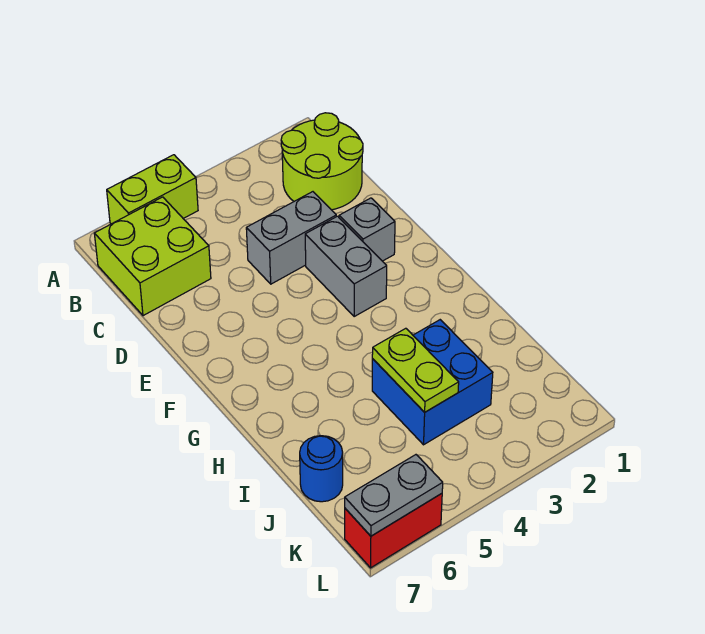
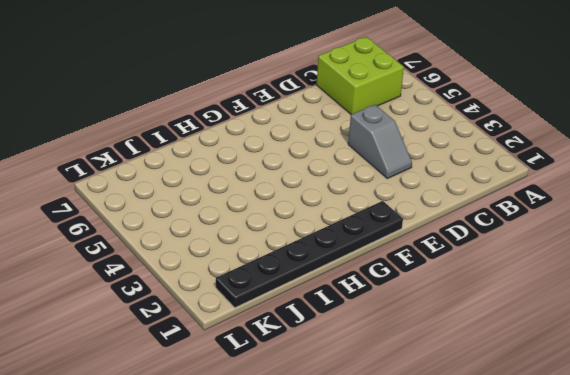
grey 1x2 slope [348,105,412,179] -> grey 1x2 brick [246,192,336,284]
black 1x6 plate [216,201,403,308] -> none
none -> lime 1x2 brick [107,155,198,224]
none -> lime 2x2 round brick [281,113,363,210]

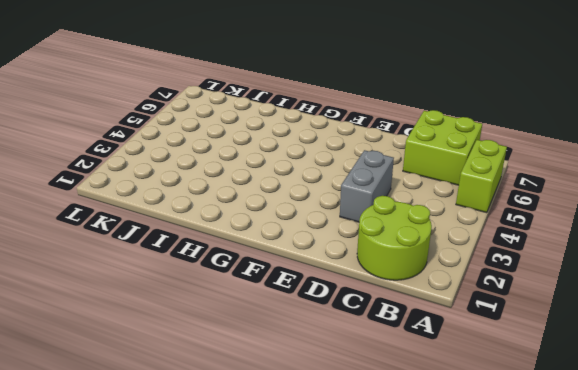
none -> grey 1x1 brick [339,198,395,261]
none -> grey 1x2 brick [305,216,387,316]

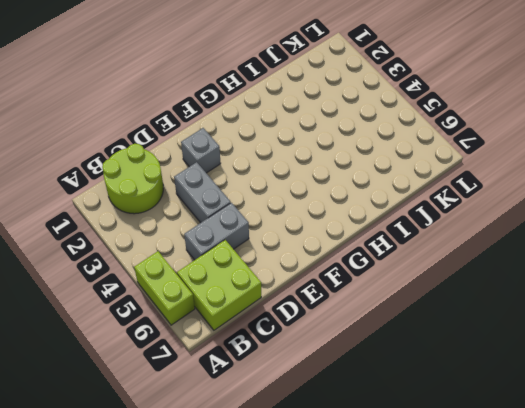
grey 1x2 brick [184,203,249,260] -> grey 1x2 brick moved to [305,216,387,316]
none -> blue 2x2 brick [372,320,493,445]
none -> blue 1x1 round brick [300,436,343,502]

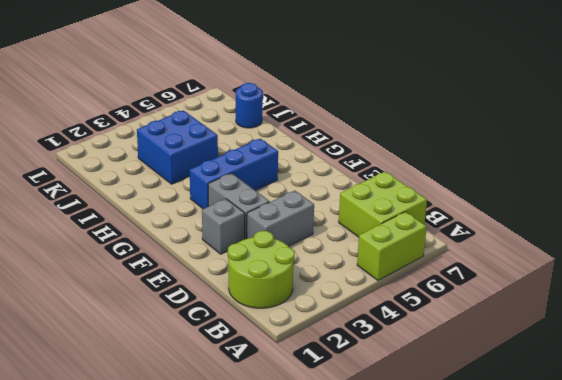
blue 1x3 brick [190,139,278,209] -> none
none -> red 1x2 brick [345,494,442,568]
none -> lime 1x2 plate [372,328,459,412]

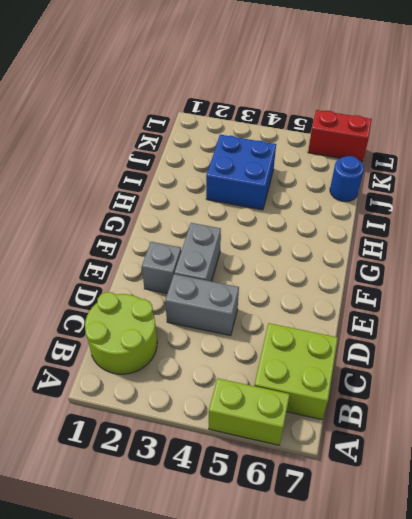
none -> lime 1x2 plate [372,328,459,412]
none -> grey 1x2 plate [345,455,443,536]

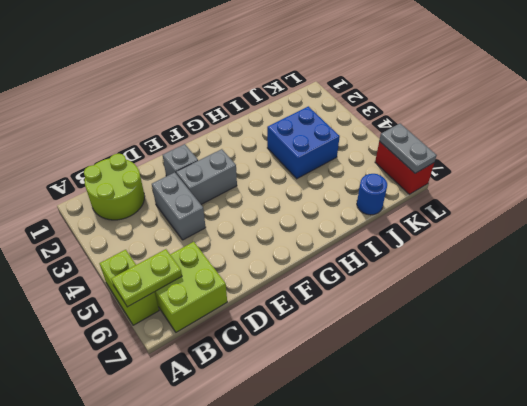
lime 1x2 plate [111,249,182,307] -> lime 1x2 plate moved to [372,328,459,412]

